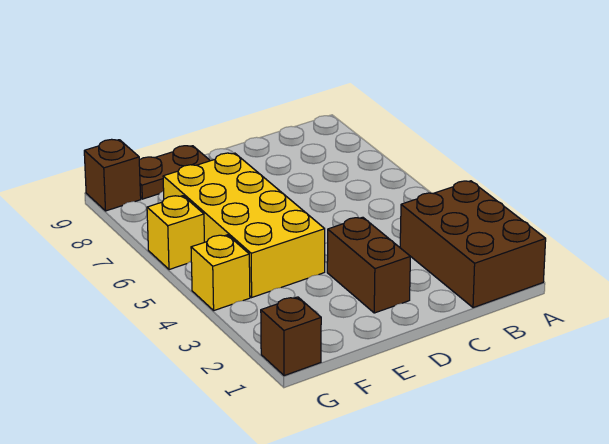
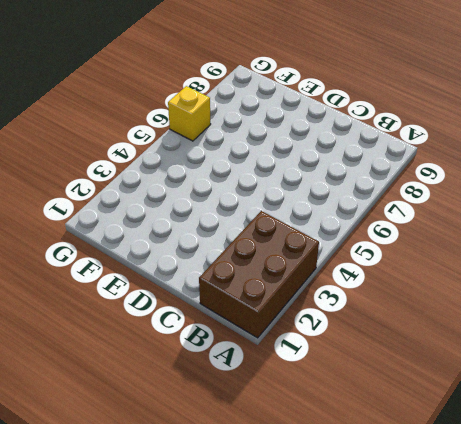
none -> brown 1x2 brick [327,217,410,313]
none -> yellow 2x4 brick [163,153,325,297]

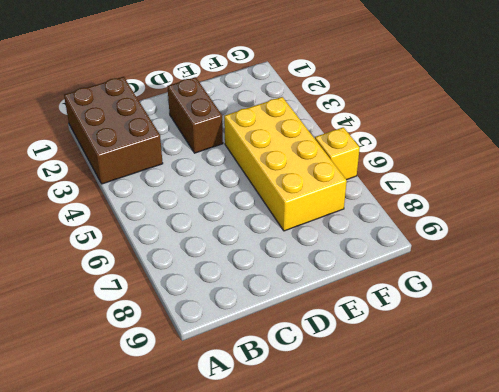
none -> brown 1x2 plate [139,146,210,199]
none -> brown 1x1 brick [261,297,321,376]

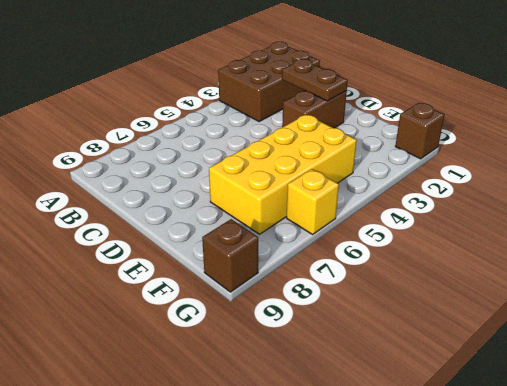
brown 1x2 plate [282,59,348,101] -> brown 1x2 plate moved to [139,146,210,199]
none -> yellow 1x1 brick [191,235,250,310]

